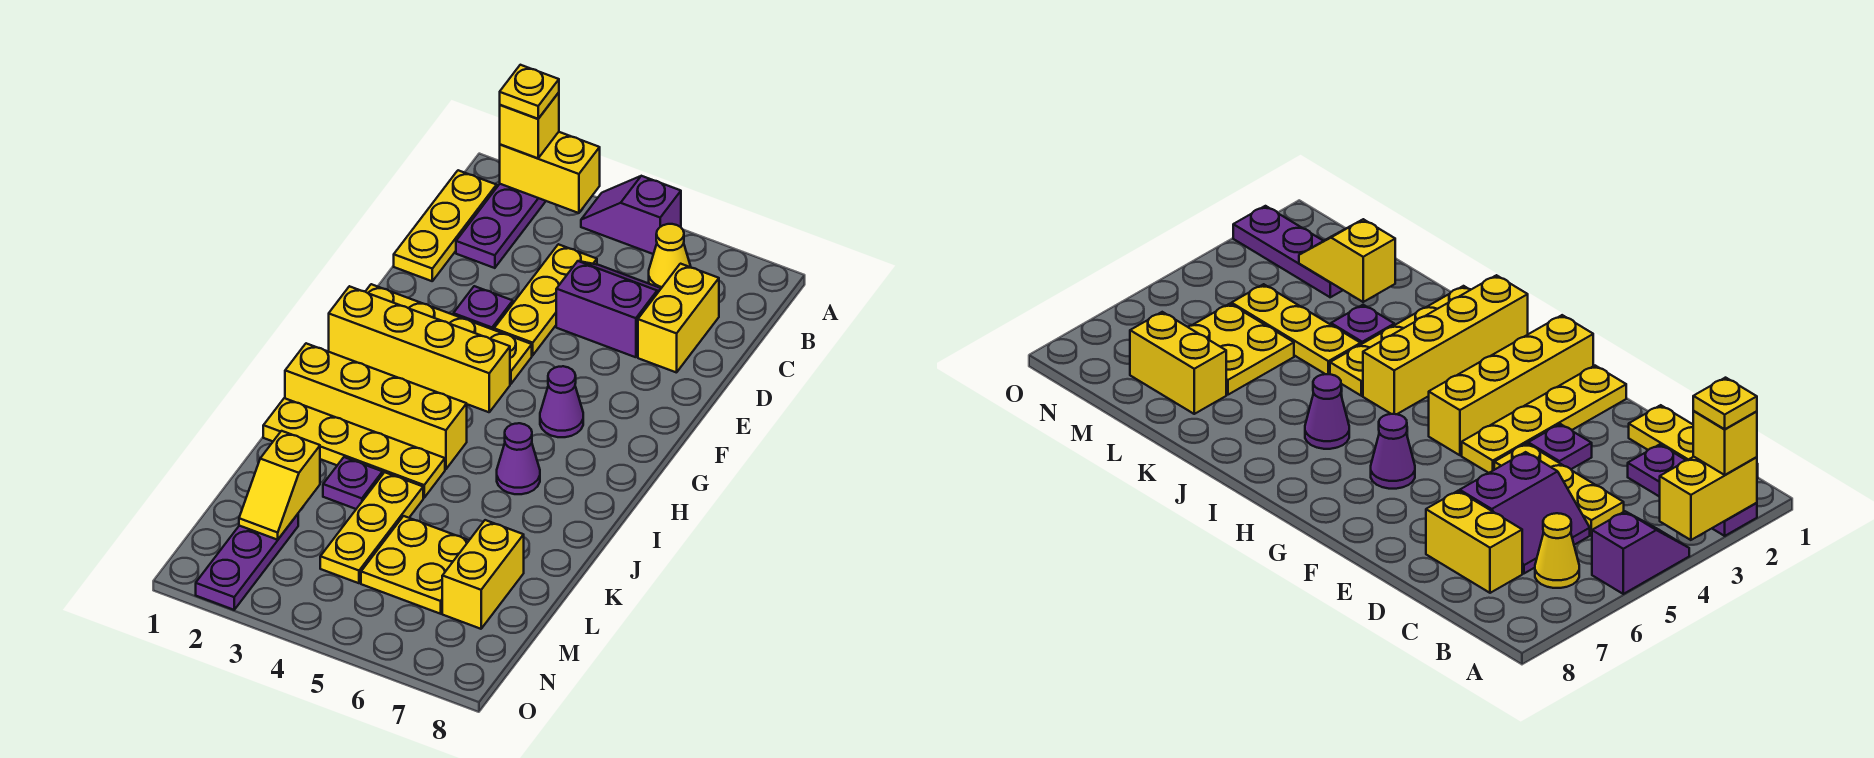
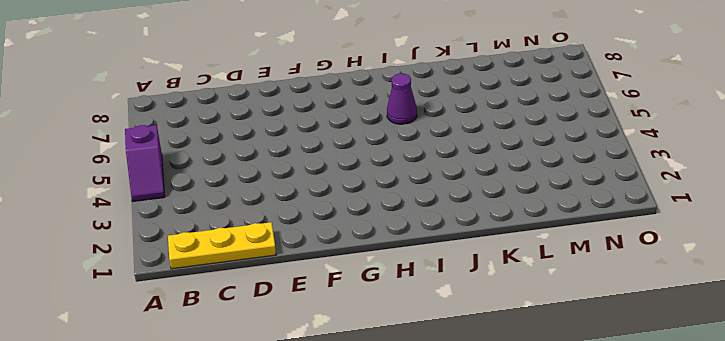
none -> purple 1x3 plate [456,184,546,268]
none -> yellow 1x1 cone [649,224,691,288]
none -> yellow 1x3 plate [494,244,597,355]

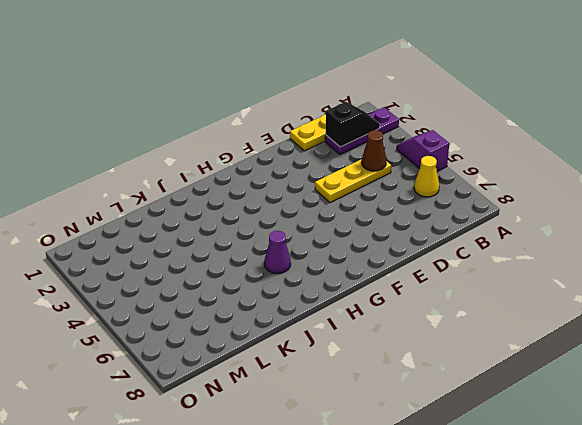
black 1x2 slope [326,102,380,147] -> none
brown 1x1 cone [362,130,387,171] -> none
none -> purple 2x2 slope [556,261,661,357]
none -> yellow 1x2 brick [638,264,719,373]
none -> purple 1x1 plate [453,286,513,330]

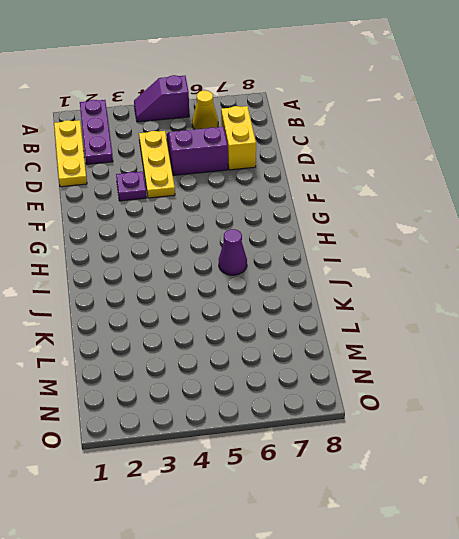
none -> yellow 1x4 plate [365,284,532,384]
none -> yellow 1x4 brick [329,286,510,412]
none -> purple 1x1 cone [540,366,583,437]

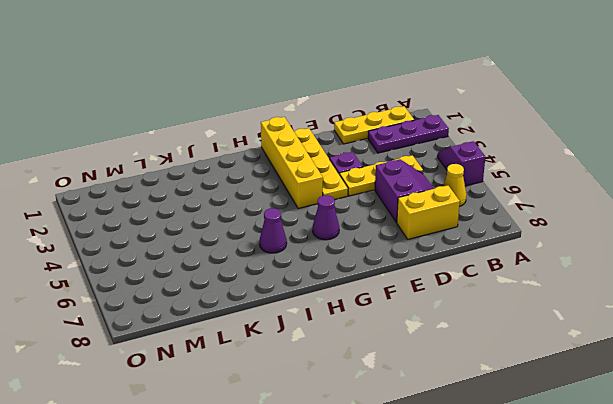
none -> yellow 1x4 brick [285,343,467,469]
none -> yellow 1x4 plate [263,398,445,498]
none -> purple 1x1 plate [323,457,383,509]

